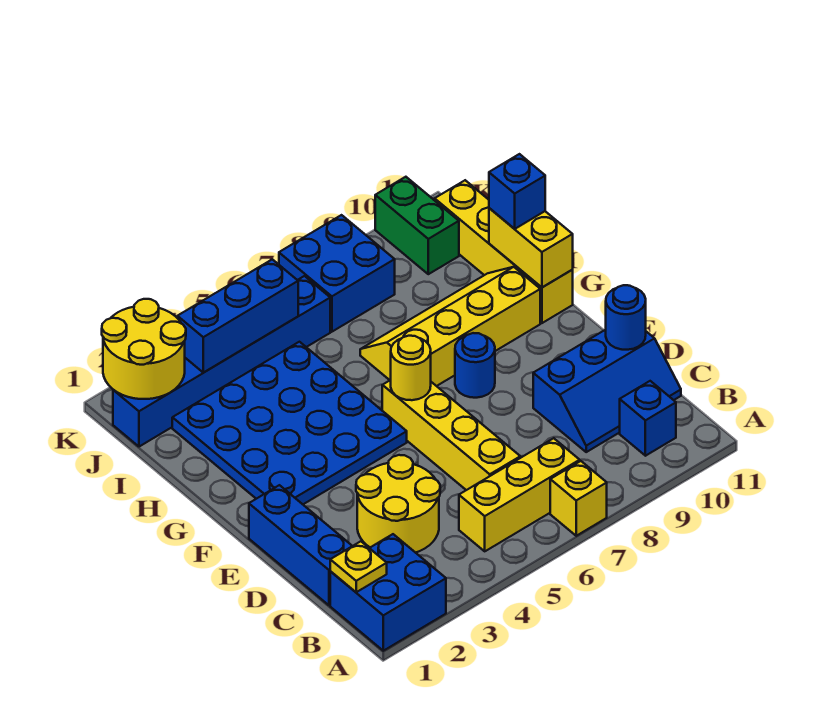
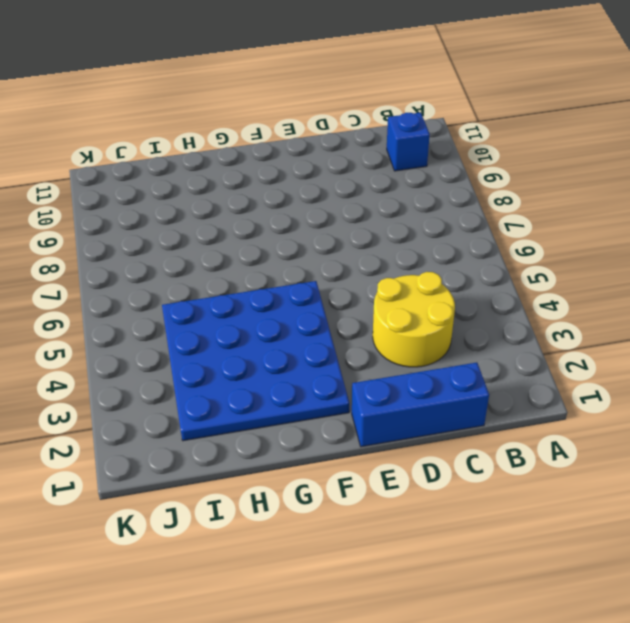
none -> blue 2x2 brick [330,534,446,651]
none -> yellow 1x1 brick [550,461,607,536]
none -> yellow 1x3 brick [459,438,580,551]

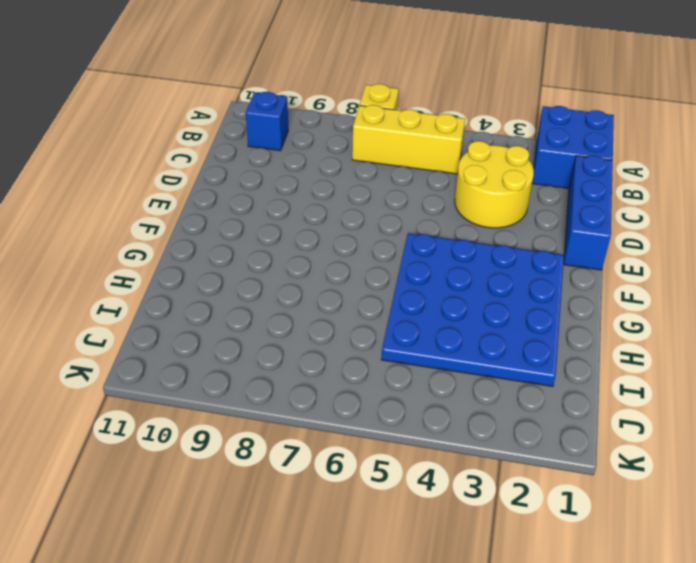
none -> yellow 1x4 brick [382,380,520,490]
none -> blue 2x3 slope [533,330,681,452]
none -> blue 1x1 round brick [455,333,495,398]

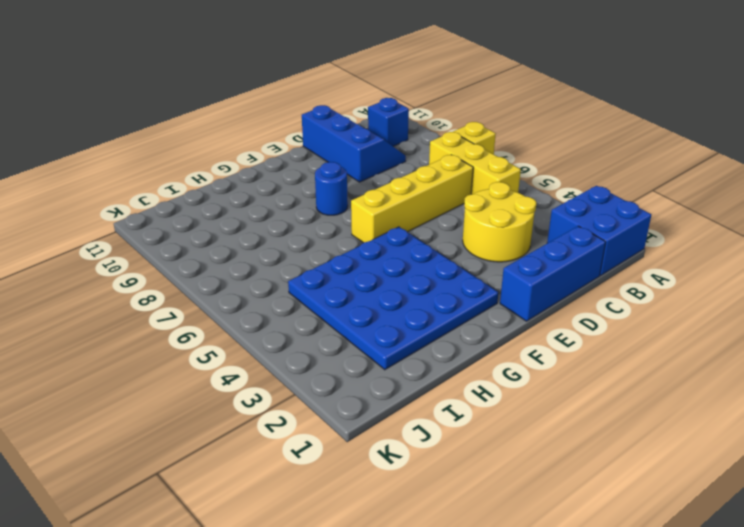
none -> yellow 2x4 slope [360,267,540,386]
none -> yellow 1x4 brick [435,180,573,323]
none -> blue 1x6 brick [113,276,330,447]

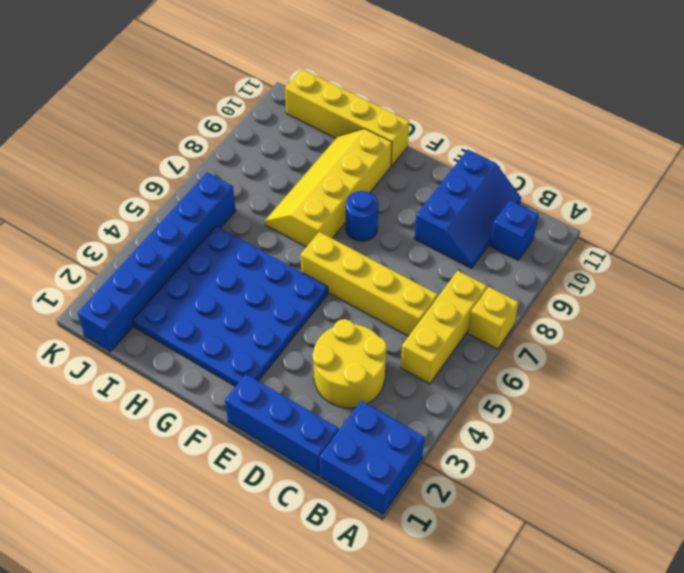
none -> blue 2x2 brick [279,215,395,332]
none -> green 1x2 brick [375,177,459,274]
none -> yellow 1x1 plate [330,541,387,592]

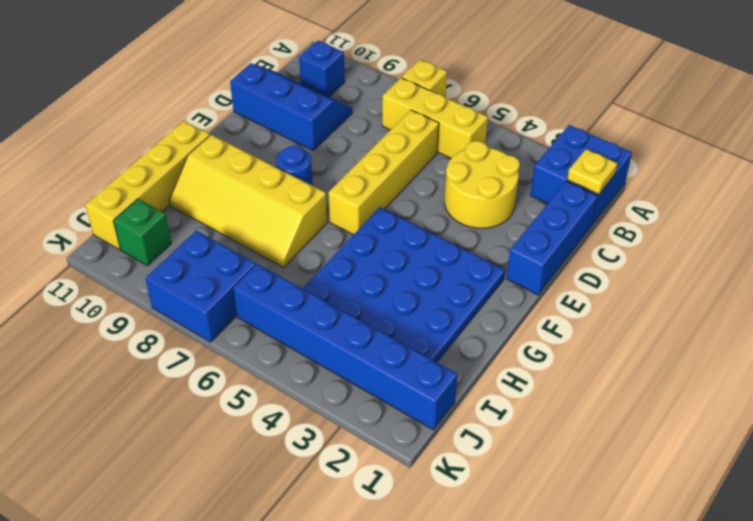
green 1x1 brick [114,199,171,266] -> green 1x2 brick [375,177,459,274]
none -> blue 1x1 round brick [606,285,646,350]
none -> yellow 1x1 round brick [391,336,431,400]
none -> yellow 1x2 brick [489,208,573,287]

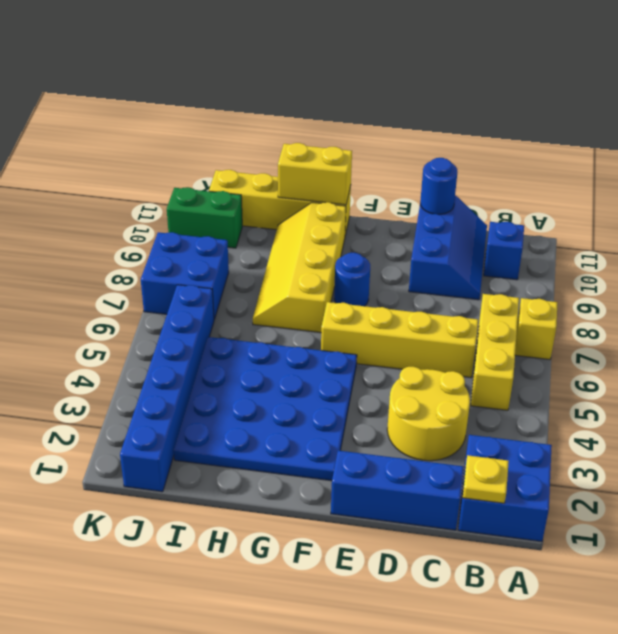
none -> yellow 1x1 round brick [391,336,431,400]
none -> yellow 2x2 round brick [102,299,186,399]
none -> blue 1x3 brick [177,259,298,373]

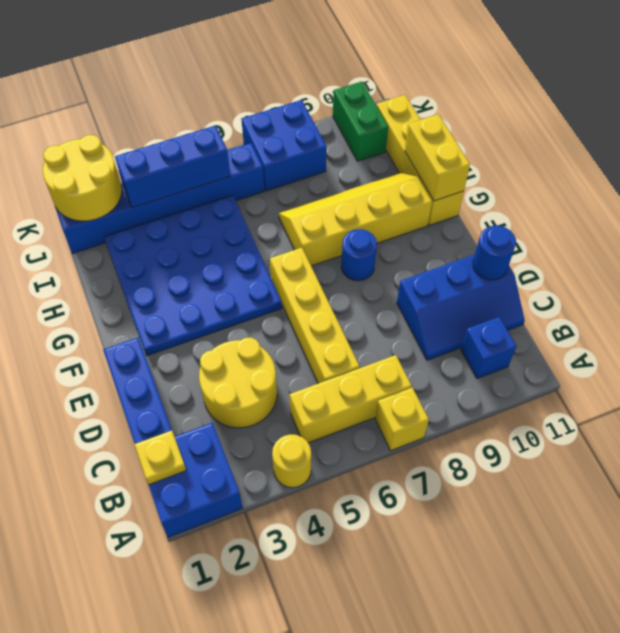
yellow 1x1 round brick [272,434,311,488] -> yellow 1x1 round brick moved to [391,336,431,400]
none -> blue 1x1 brick [489,154,545,229]

